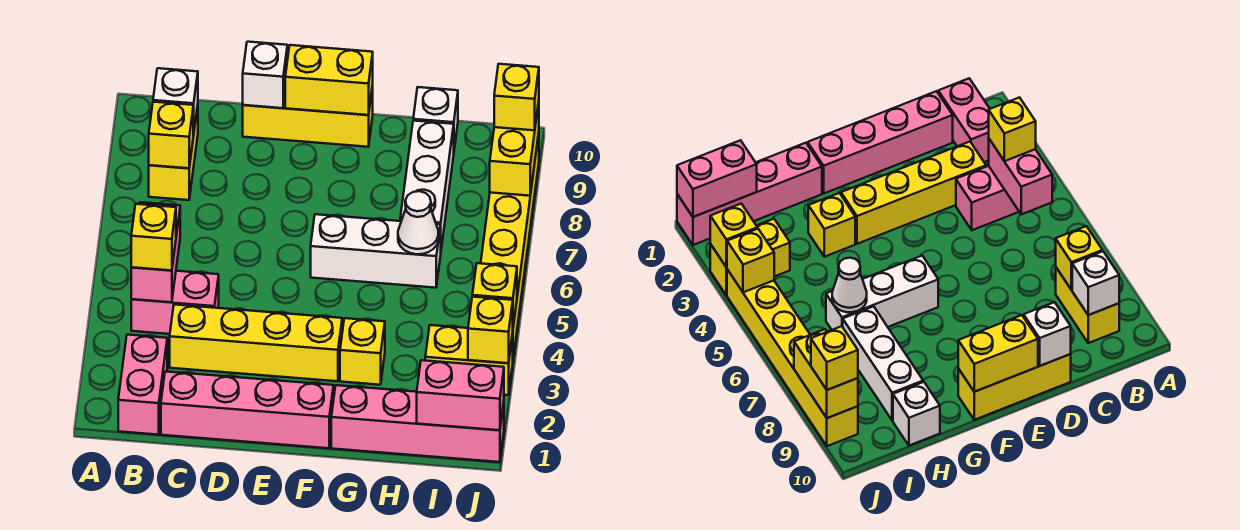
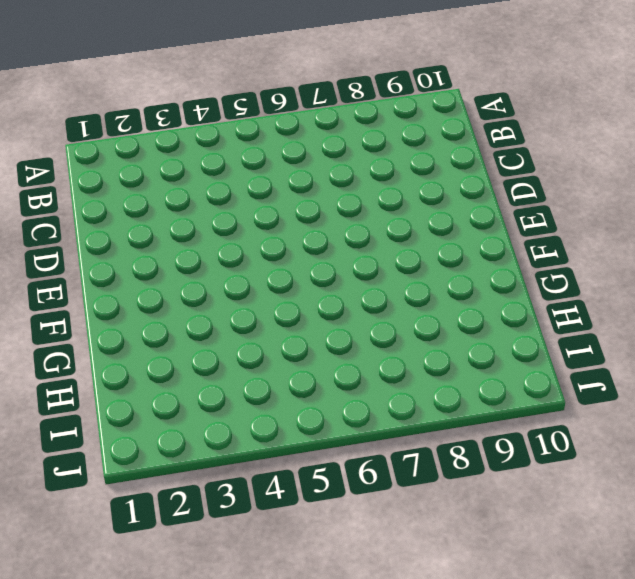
none -> pink 1x2 brick [118,335,167,435]
none -> pink 1x2 brick [131,271,219,334]
none -> yellow 1x2 brick [149,106,198,200]

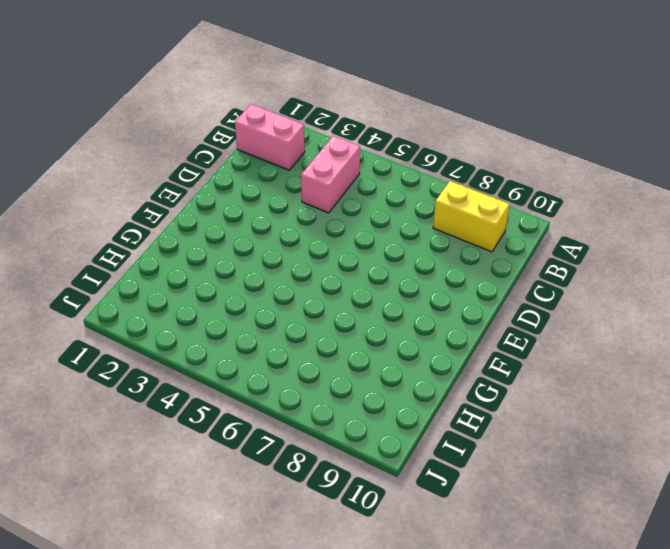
none -> pink 1x4 brick [161,372,334,448]
none -> yellow 1x4 brick [170,305,342,381]
none -> yellow 1x3 brick [243,86,373,147]

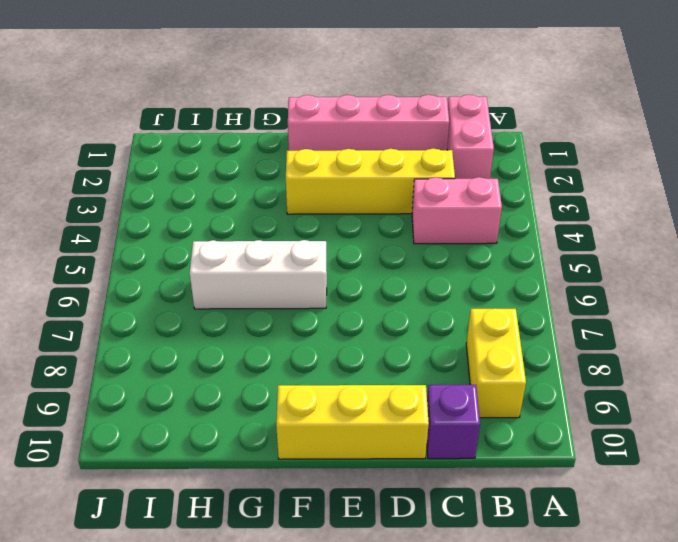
purple 1x1 brick [427,385,480,459] -> none
none -> pink 1x4 brick [331,385,504,462]
none -> yellow 1x1 brick [340,318,385,385]
none -> white 1x3 brick [400,121,454,249]

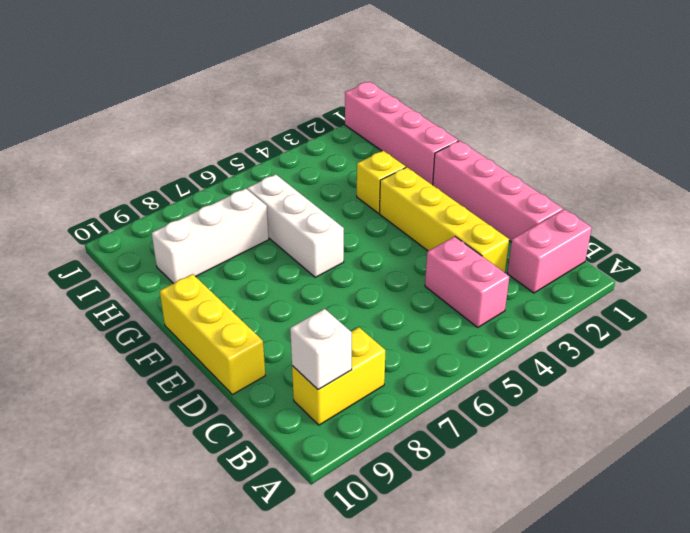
none -> white 1x1 brick [413,87,458,149]
none -> yellow 1x2 brick [425,325,513,395]
none -> yellow 1x6 brick [481,134,539,358]

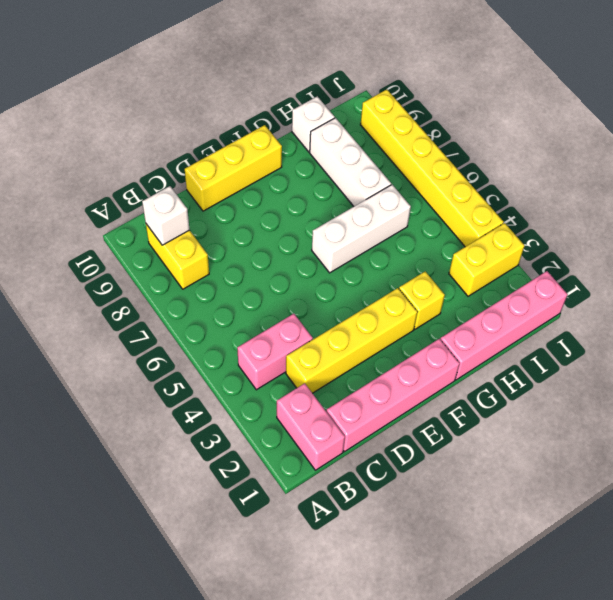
none -> pink 1x2 brick [131,202,180,302]
none -> yellow 1x1 brick [149,102,193,168]
none -> white 1x1 brick [243,42,287,108]

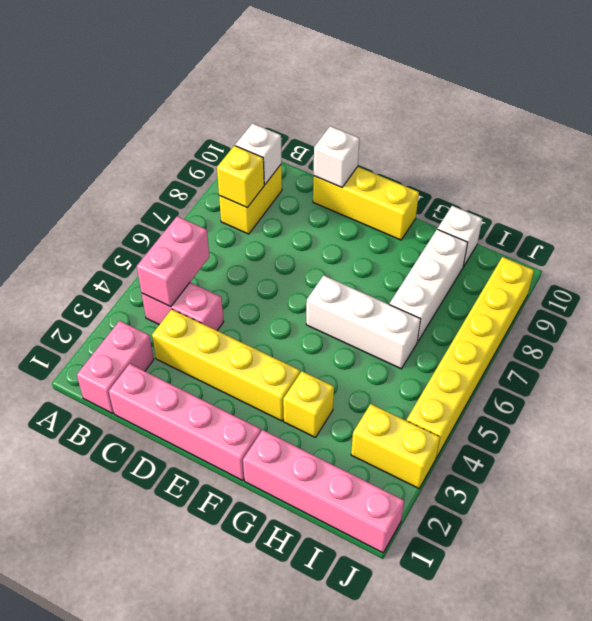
none -> yellow 1x2 brick [285,45,373,115]
none -> white 1x1 cone [398,191,439,254]
none -> pink 1x2 brick [417,360,504,430]

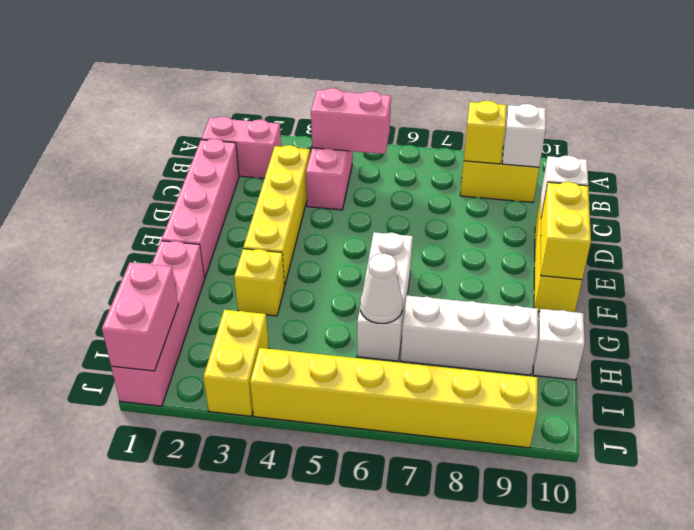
none -> yellow 1x1 brick [468,297,513,363]
none -> yellow 1x1 brick [472,263,517,326]
none -> yellow 1x2 brick [490,102,539,196]

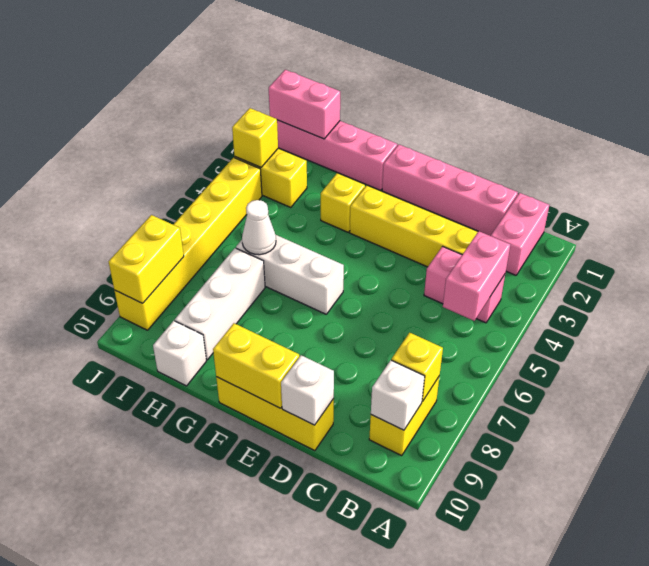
none -> yellow 1x1 brick [472,263,517,326]
none -> yellow 1x1 brick [131,204,176,271]
none -> yellow 1x1 brick [494,64,539,130]

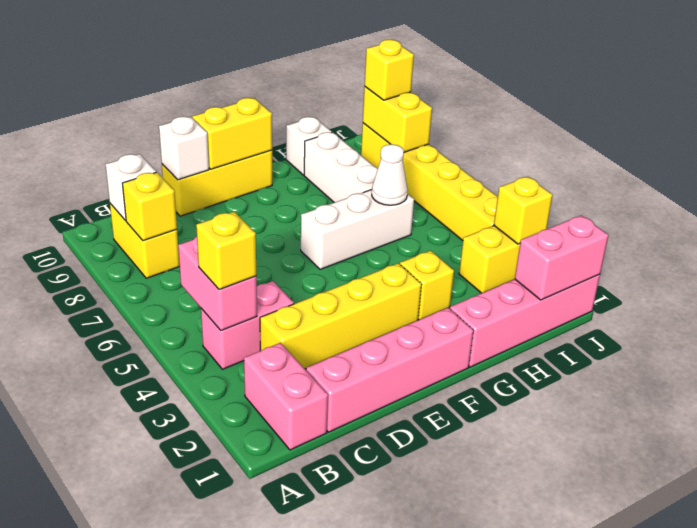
none -> yellow 1x1 brick [472,263,517,326]

